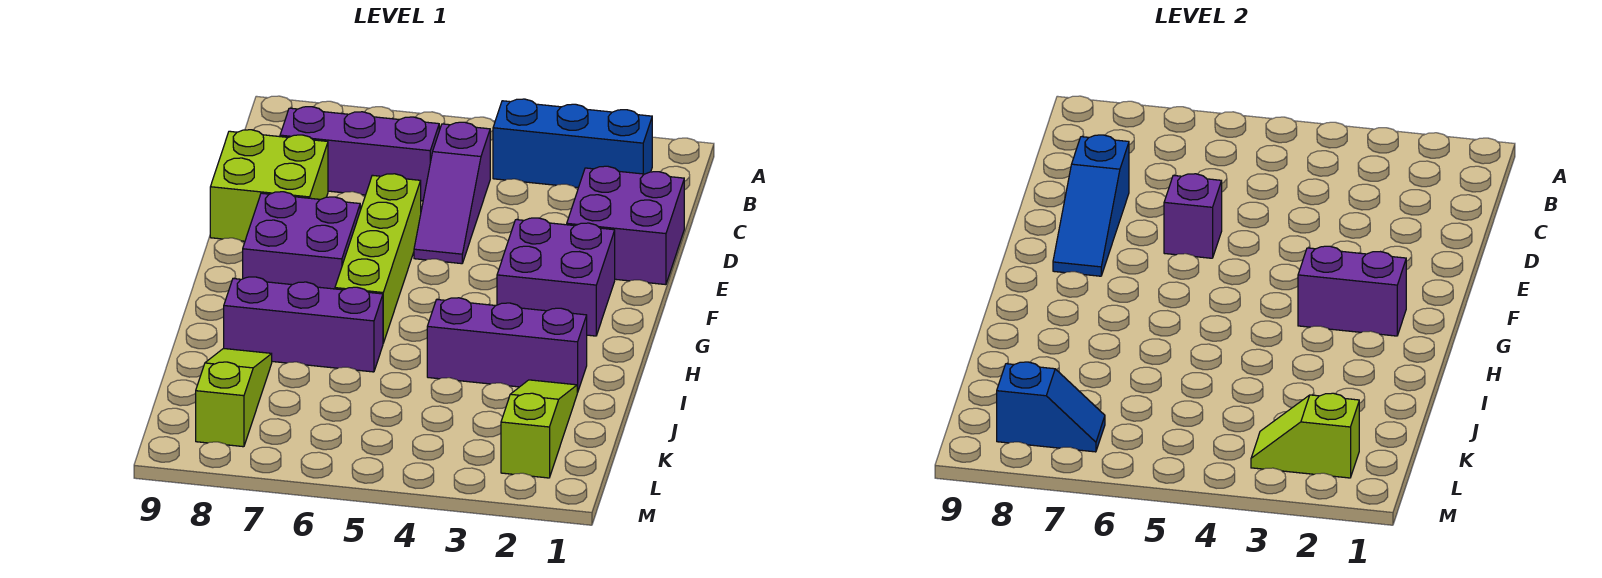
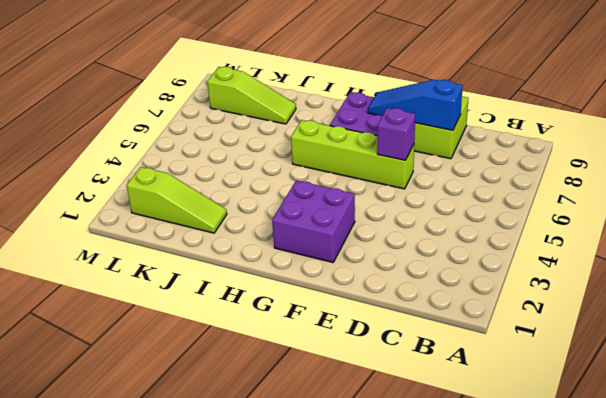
none -> blue 1x3 brick [493,99,652,188]
none -> purple 1x3 slope [414,122,490,264]
none -> purple 1x3 brick [280,107,439,201]

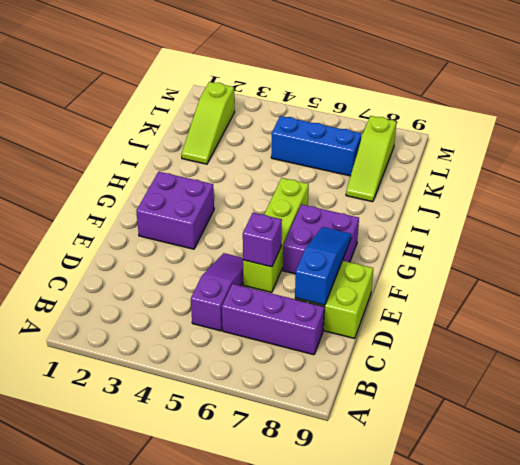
blue 1x3 brick [271,116,361,176] -> blue 1x3 brick moved to [493,99,652,188]
none -> purple 2x2 brick [567,166,684,285]
none -> purple 1x3 brick [427,298,587,393]
none -> purple 1x3 brick [224,277,383,372]

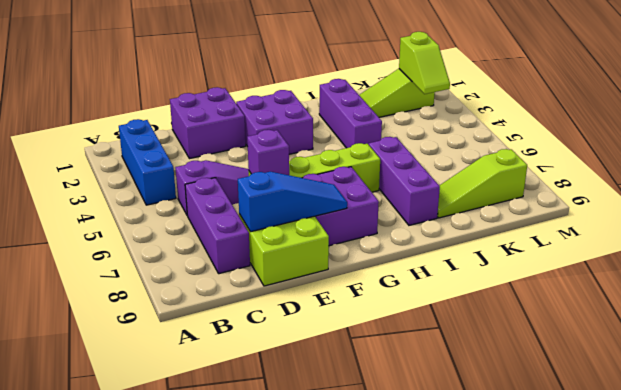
none -> purple 1x2 brick [1298,246,1406,336]
none -> blue 1x2 slope [997,362,1105,452]

